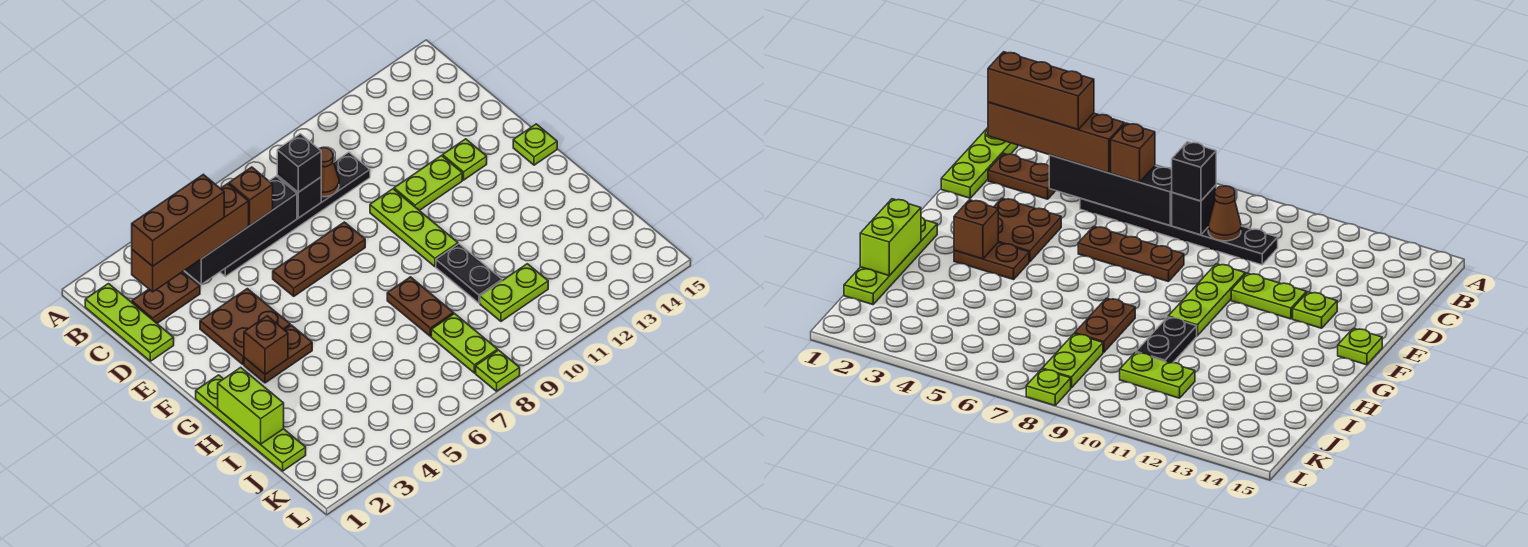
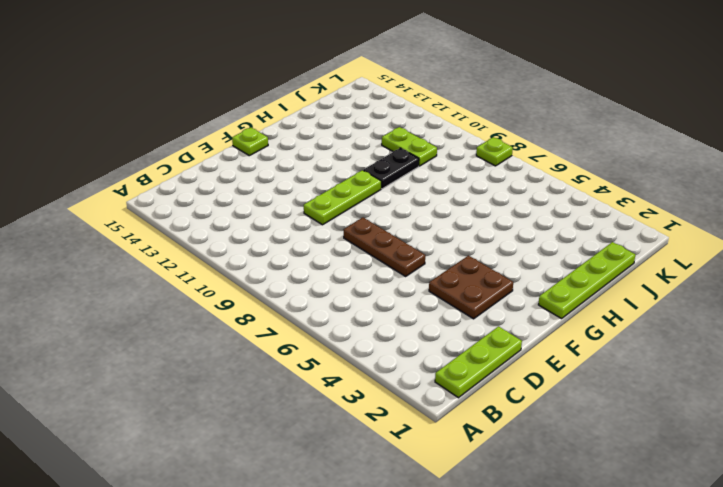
none -> brown 1x2 plate [132,272,200,323]
none -> black 1x6 plate [220,152,370,276]
none -> lime 1x2 plate [394,156,462,211]

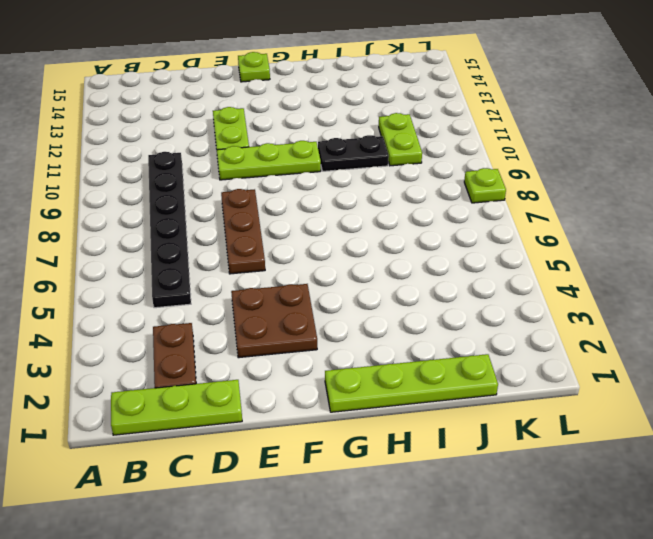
none -> lime 1x1 plate [443,139,487,180]
none -> brown 1x2 plate [244,325,312,383]
none -> brown 1x2 plate [387,277,454,336]

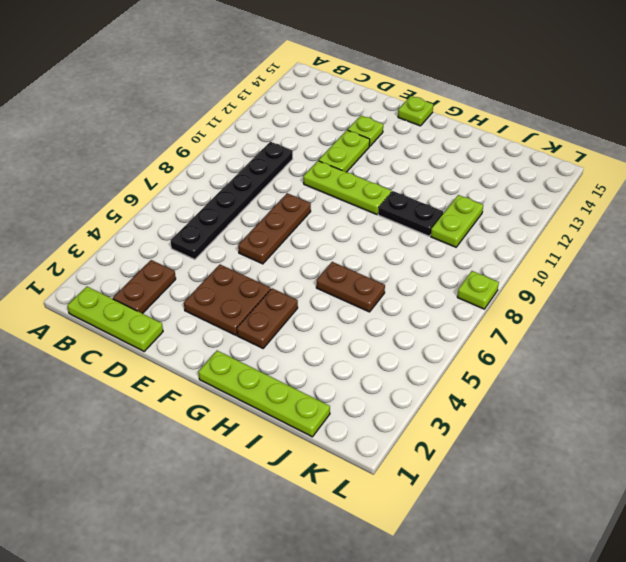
brown 1x2 plate [316,262,385,312] -> brown 1x2 plate moved to [387,277,454,336]
none -> lime 1x2 plate [431,314,498,373]
none -> black 1x4 brick [184,176,297,284]
none -> black 1x1 brick [277,175,321,218]

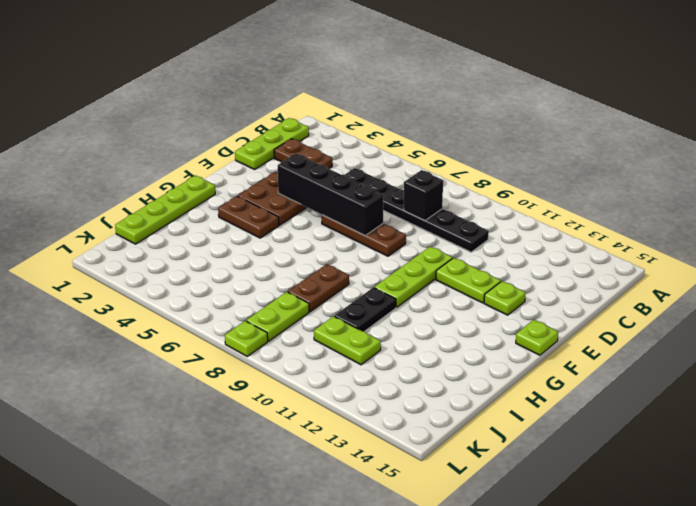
black 1x4 brick [278,154,384,235] -> black 1x4 brick moved to [184,176,297,284]
none -> brown 1x1 cone [319,148,339,197]
none -> brown 1x1 brick [244,316,288,374]
none -> lime 1x2 brick [218,367,284,444]

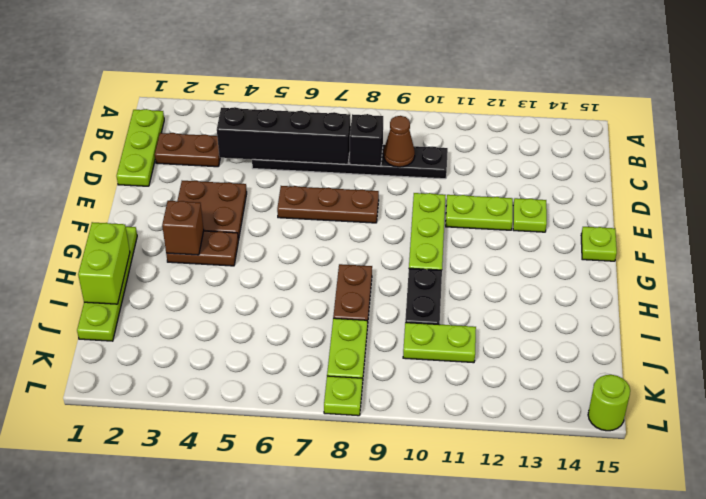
lime 1x1 round brick [588,375,630,431] -> none
none -> brown 1x4 brick [132,184,249,292]
none -> brown 1x1 brick [229,167,273,225]
none -> black 1x1 brick [277,134,321,192]

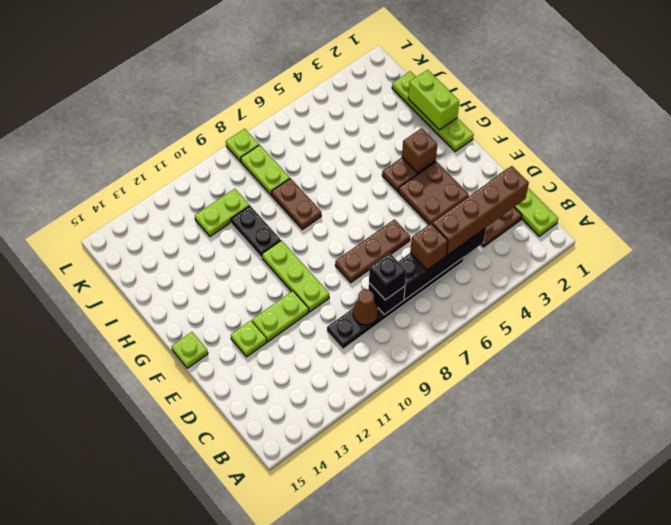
none -> brown 1x3 brick [132,174,224,266]

